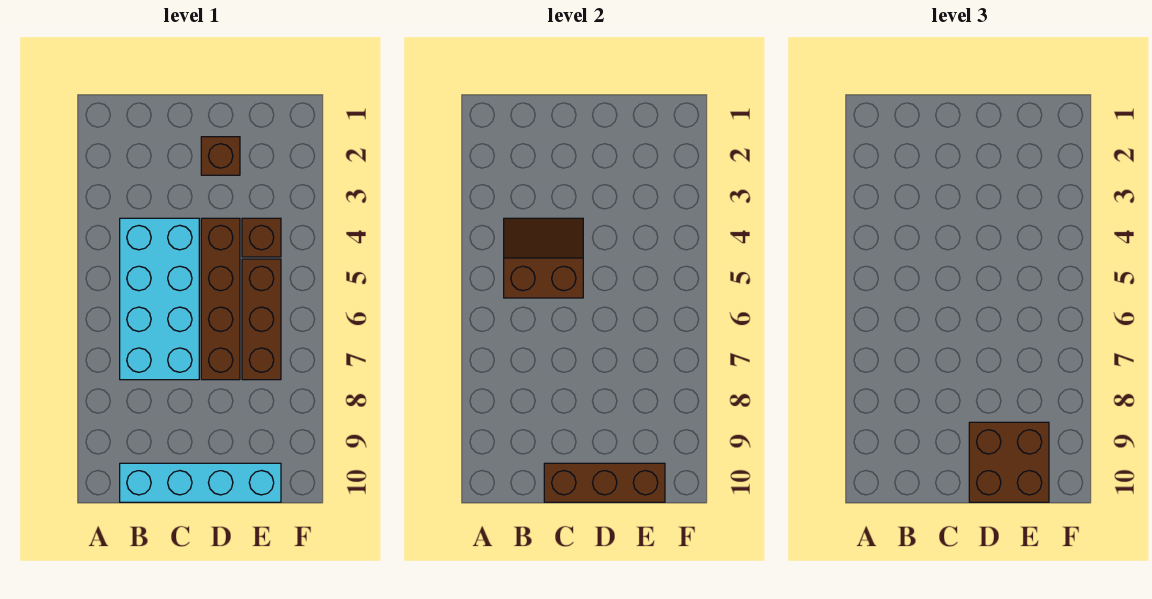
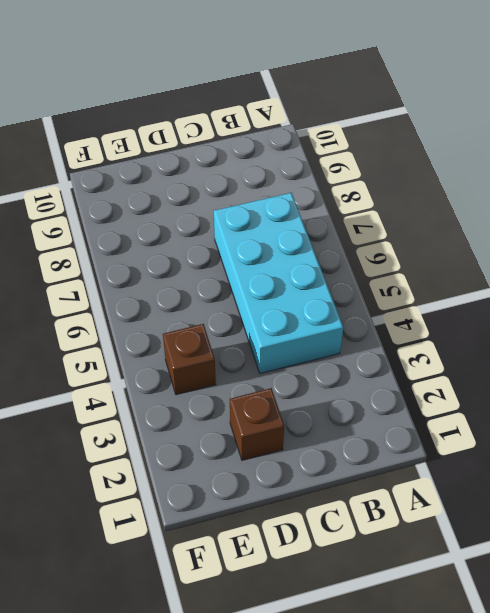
none -> cyan 1x4 brick [120,463,281,502]
none -> brown 1x4 brick [201,218,240,380]

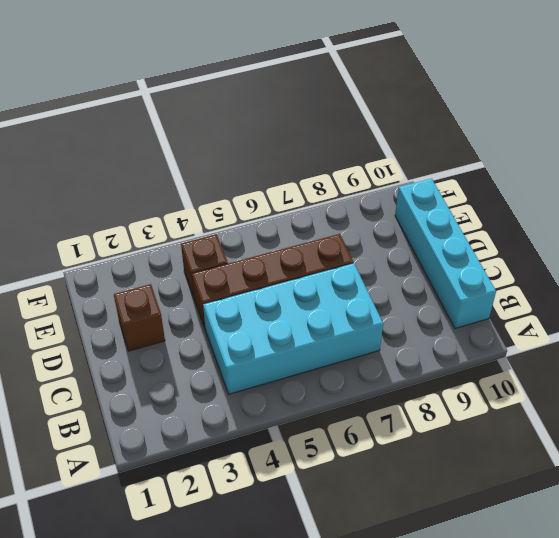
none -> brown 1x3 brick [242,259,281,380]
none -> brown 2x2 slope [504,218,583,298]

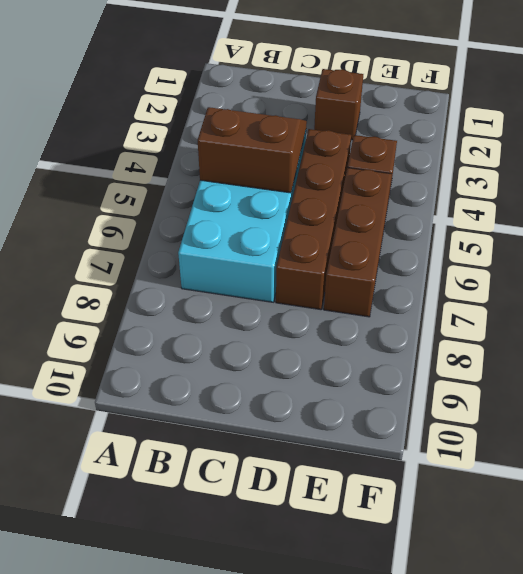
none -> cyan 1x4 brick [120,463,281,502]
none -> brown 1x3 brick [544,463,665,502]

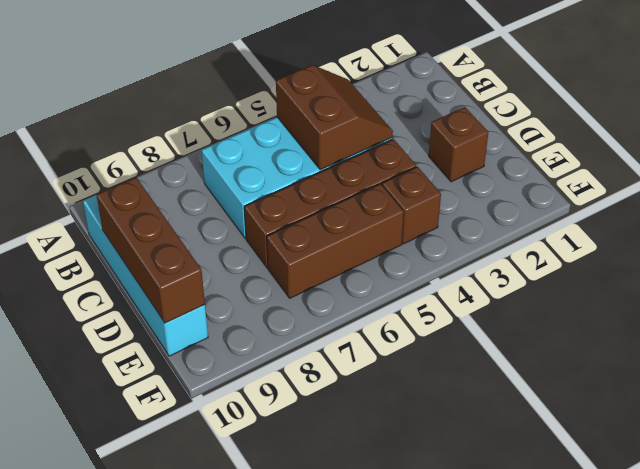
none -> brown 2x2 brick [969,422,1049,502]

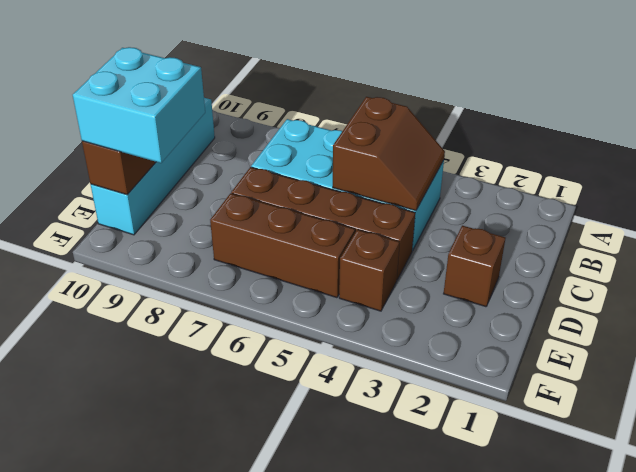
cyan 2x2 brick [73,47,205,163] -> brown 2x2 brick [969,422,1049,502]

